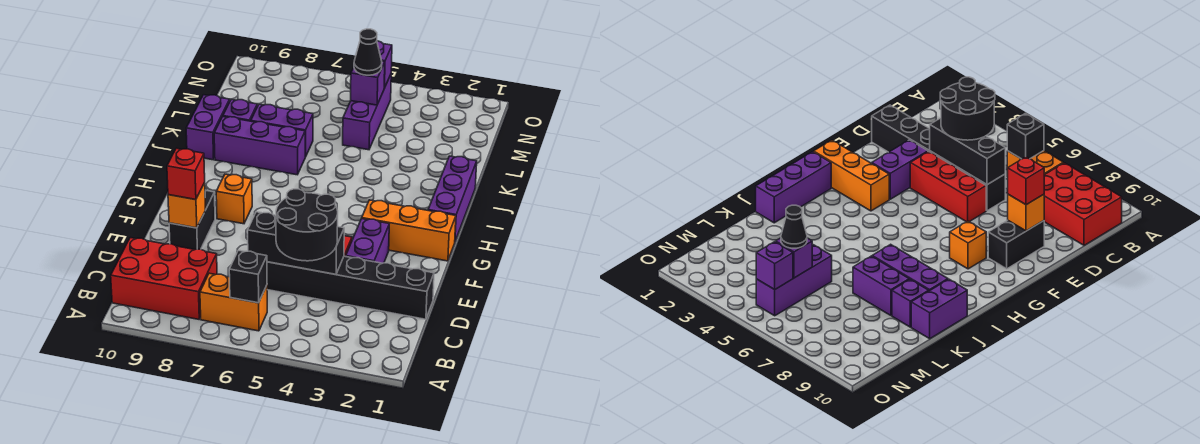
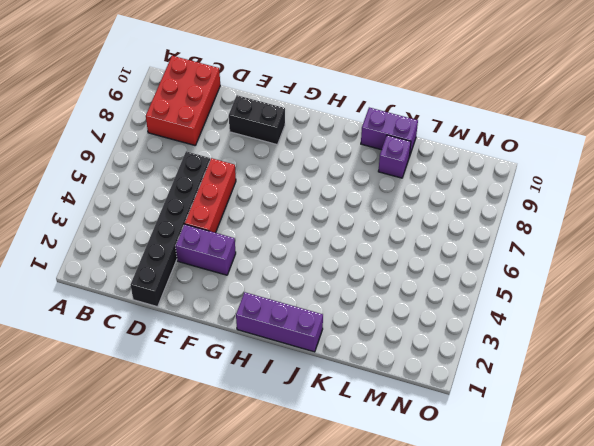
none -> orange 1x2 brick [200,273,267,331]
none -> orange 1x3 brick [362,200,456,261]
none -> orange 1x1 brick [216,174,252,224]

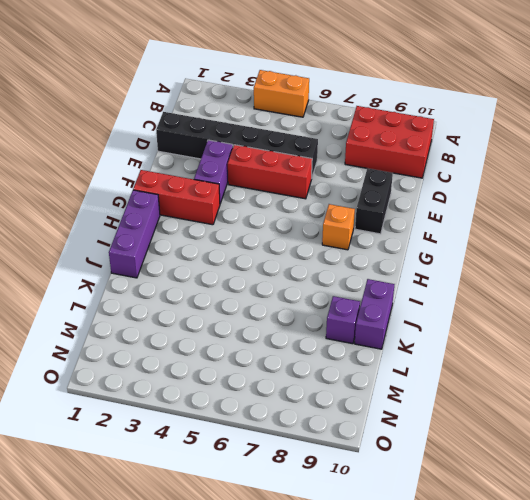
orange 1x2 brick [254,70,309,117] -> orange 1x2 brick moved to [200,273,267,331]
red 1x3 brick [133,170,220,225] -> orange 1x3 brick [362,200,456,261]
none -> purple 1x3 brick [214,117,305,175]
none -> purple 1x2 brick [251,104,313,157]
none -> purple 1x3 brick [343,75,391,150]

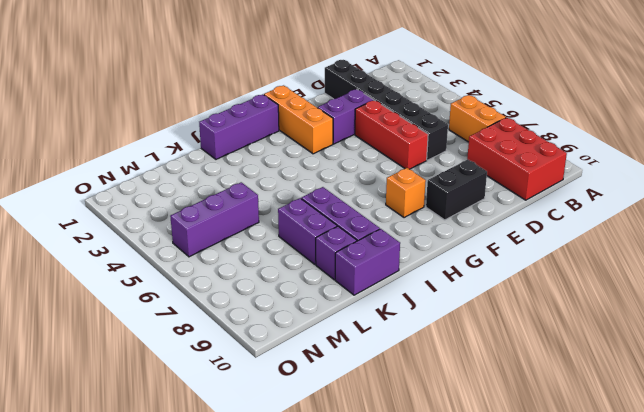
none -> black 1x1 brick [229,250,267,303]
none -> black 1x3 brick [248,212,344,274]
none -> orange 1x1 brick [168,183,205,228]

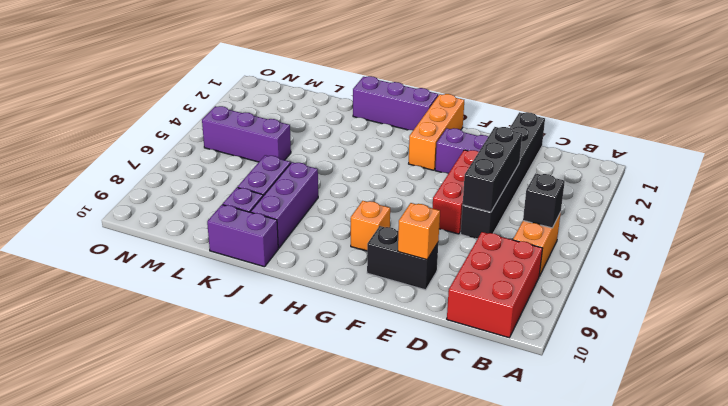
none -> purple 1x1 brick [351,61,385,105]
none -> purple 1x1 brick [377,41,392,88]
none -> black 2x2 round brick [276,189,338,261]

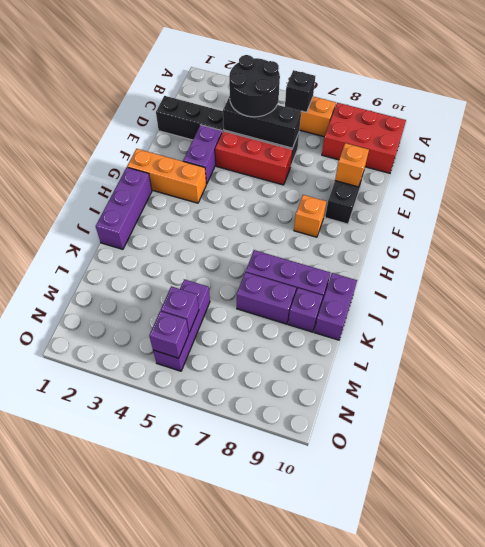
none -> red 1x1 brick [167,148,205,200]
none -> black 1x1 cone [354,29,382,75]

